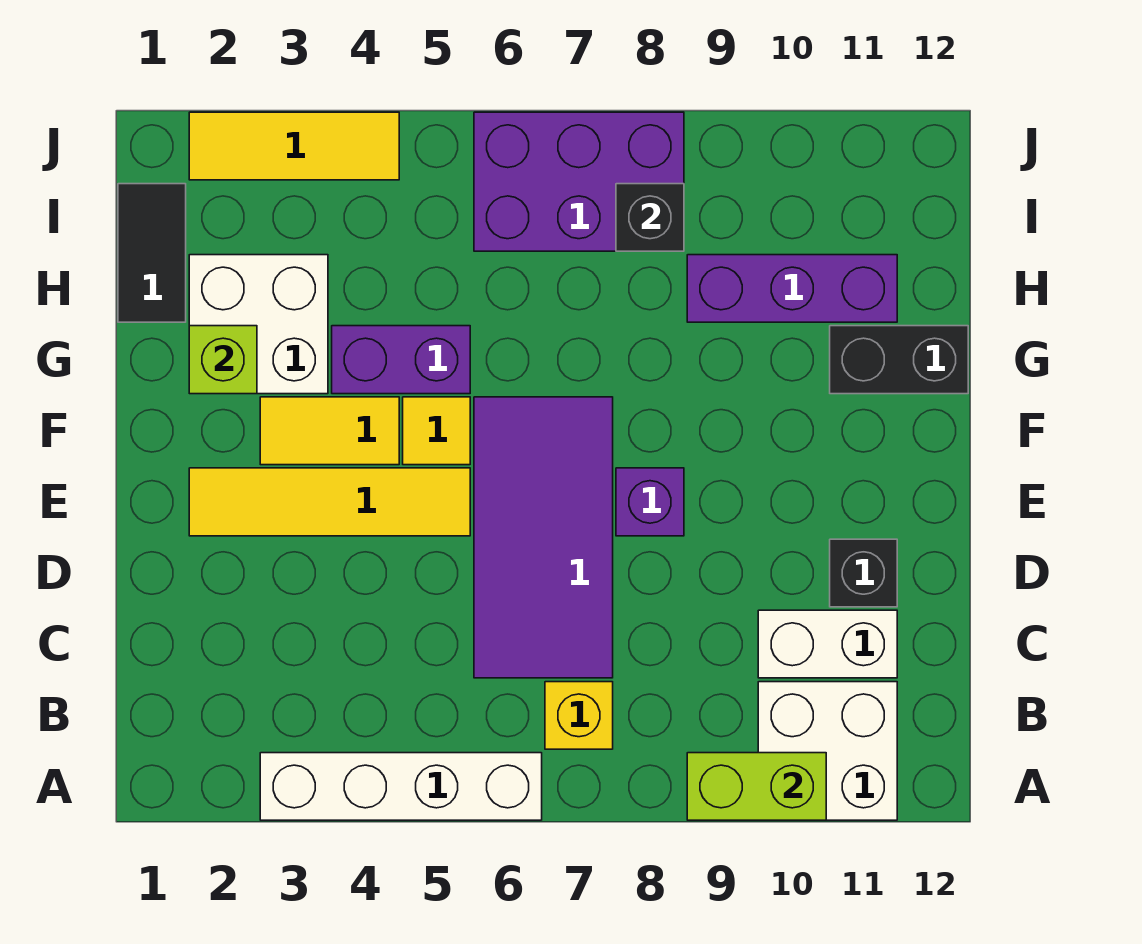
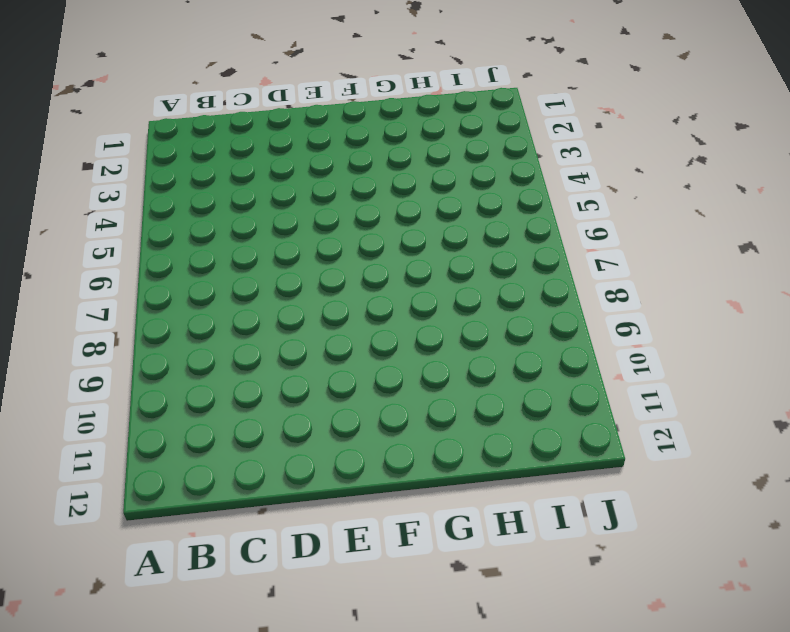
none -> white 1x4 brick [260,753,542,820]
none -> white 2x2 brick [758,682,897,820]
none -> yellow 1x1 brick [545,682,613,749]

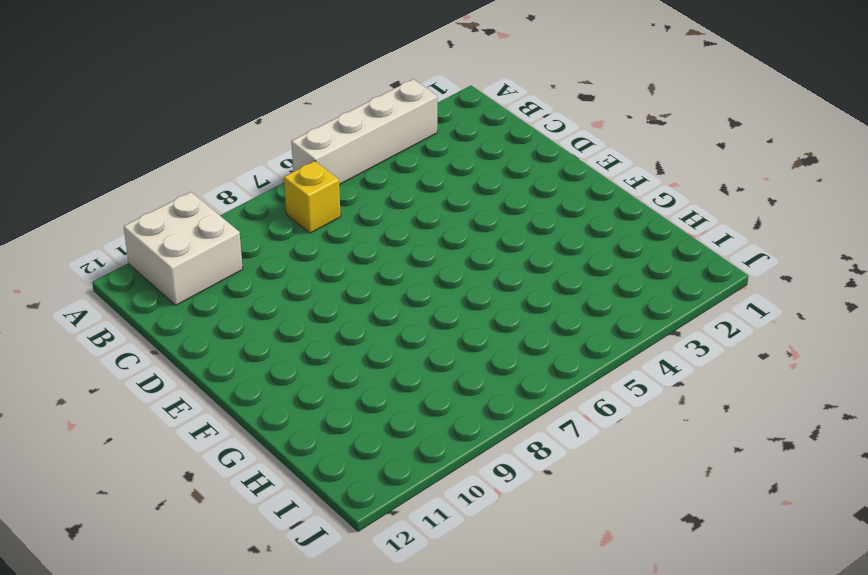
none -> purple 2x4 tile [474,397,613,678]
none -> white 1x2 brick [758,610,897,678]
none -> black 1x1 brick [830,539,897,607]

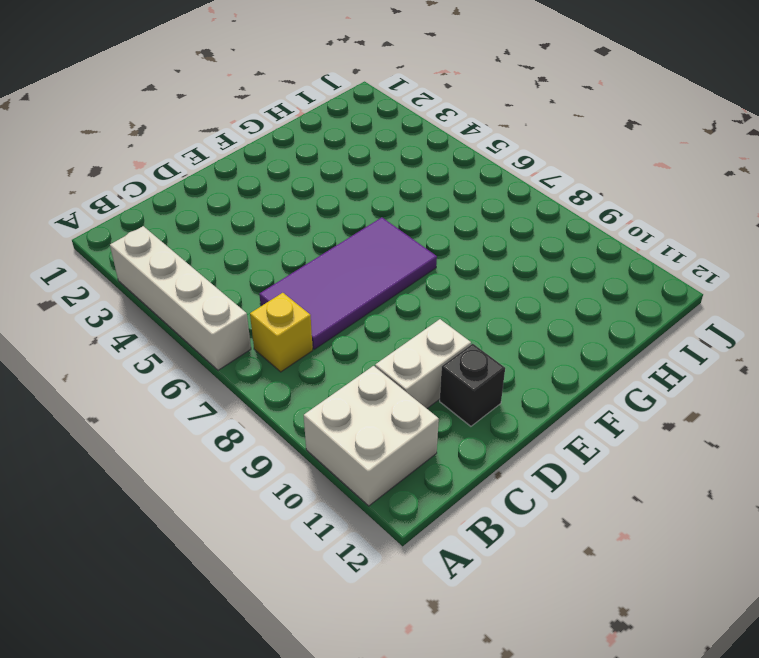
white 1x2 brick [375,319,471,408] -> white 1x2 brick turned to [758,610,897,678]
none -> yellow 1x4 tile [189,468,470,536]
none -> purple 1x1 brick [616,468,684,536]
none -> yellow 1x2 tile [260,397,399,465]

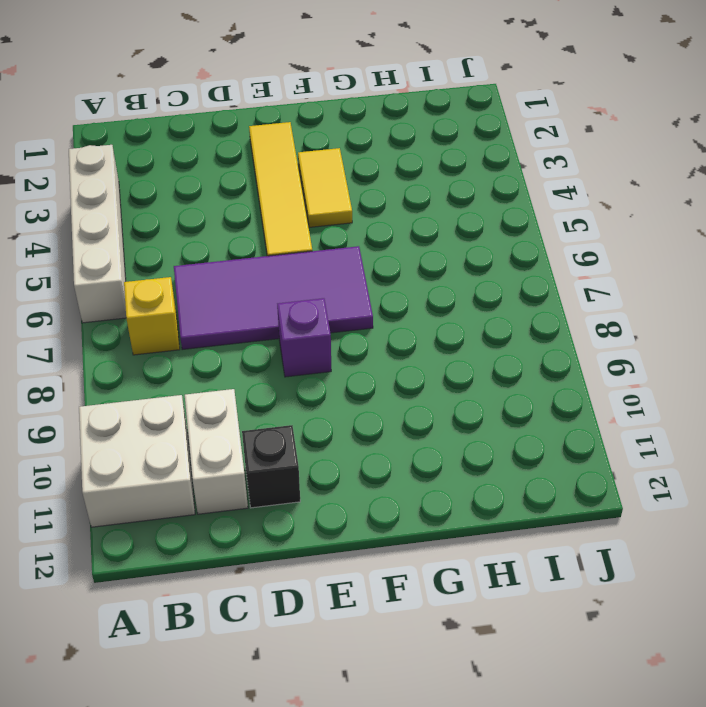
none -> yellow 1x1 tile [403,397,470,465]
none -> white 2x2 brick [189,255,328,394]
none -> purple 1x2 brick [332,326,470,394]

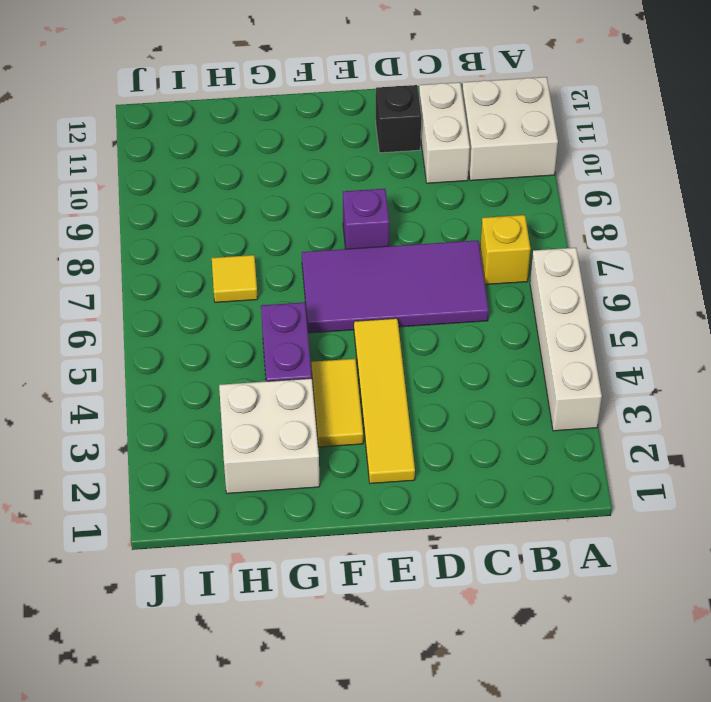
yellow 1x1 tile [212,255,258,302] -> yellow 1x1 tile moved to [403,397,470,465]
none -> black 1x2 brick [830,326,968,394]
none -> black 1x2 tile [118,184,186,322]
none -> purple 1x3 brick [687,255,897,322]

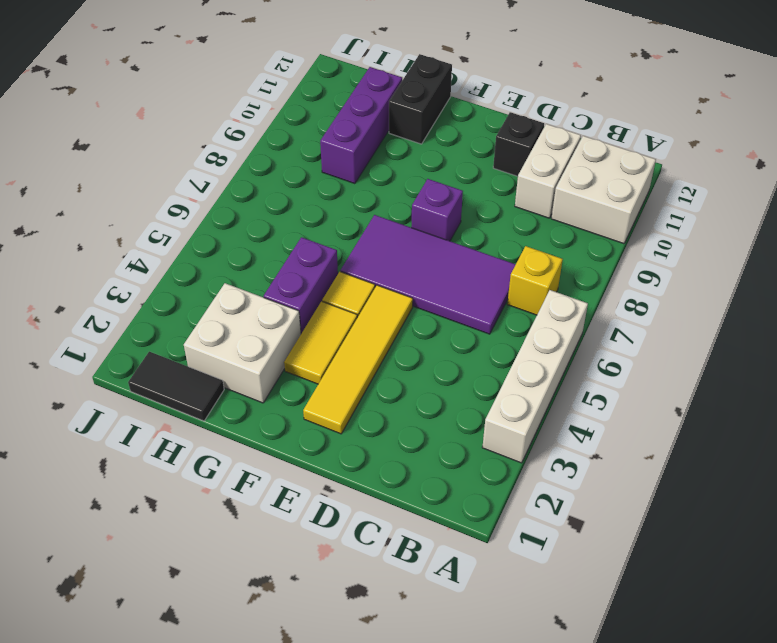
none -> purple 2x3 brick [474,112,684,251]
none -> yellow 1x3 tile [189,112,399,180]
none -> lime 1x2 brick [687,753,826,820]

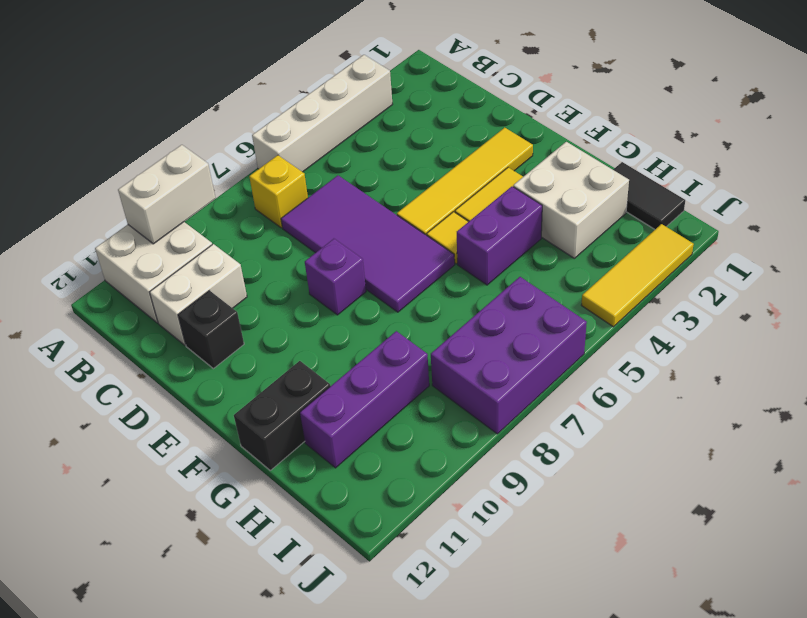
white 1x2 brick [118,145,215,244] -> lime 1x2 brick [687,753,826,820]
none -> lime 1x1 brick [189,326,257,394]
none -> black 1x1 brick [616,184,684,251]

